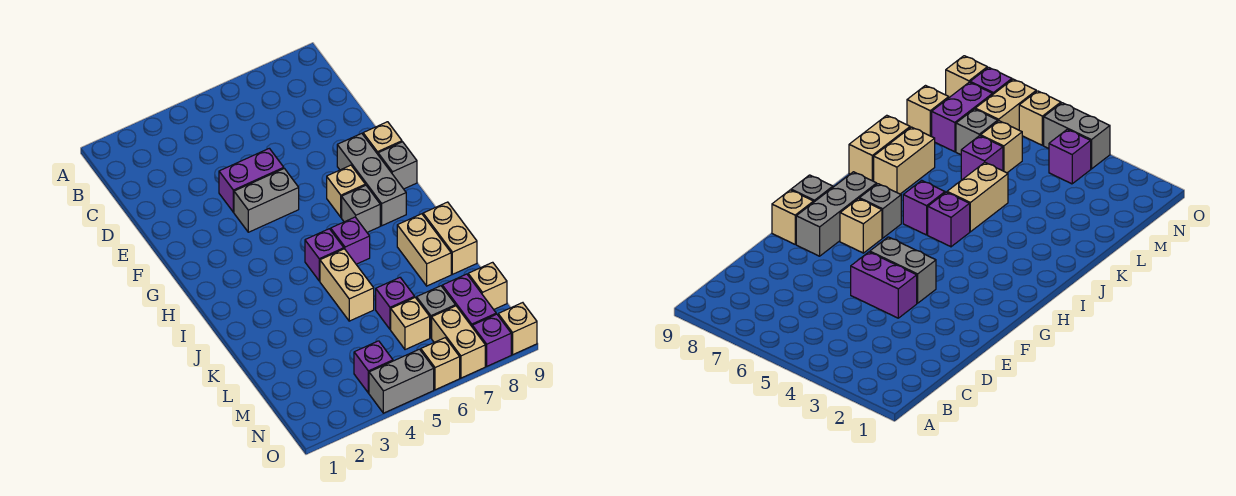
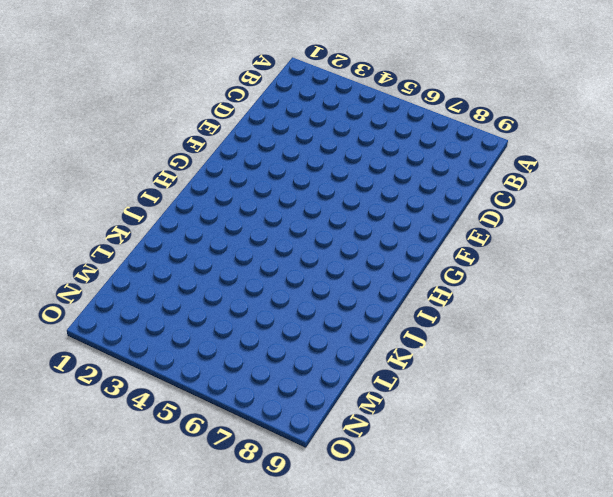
none -> purple 1x2 brick [219,148,284,212]
none -> grey 1x2 brick [234,168,299,232]
none -> grey 1x3 brick [337,133,406,226]

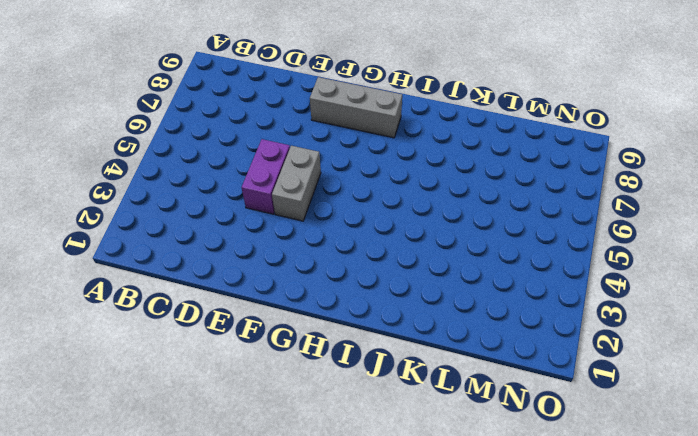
none -> tan 1x1 brick [363,122,402,154]
none -> tan 1x1 brick [327,165,365,217]
none -> grey 1x1 brick [378,142,417,189]

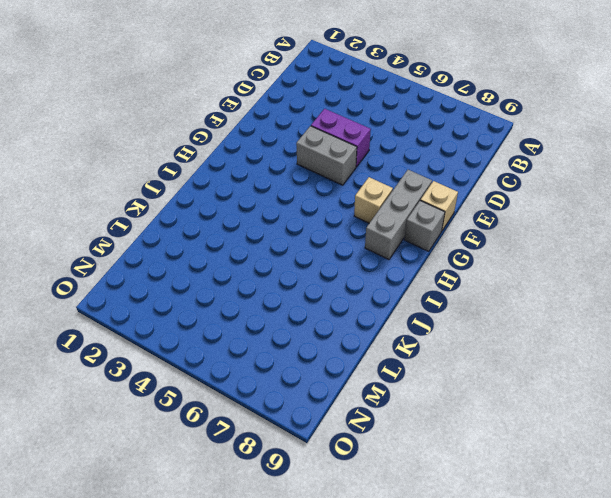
none -> grey 1x1 brick [342,185,380,232]
none -> purple 1x1 brick [305,229,344,281]
none -> purple 1x1 brick [331,217,370,264]

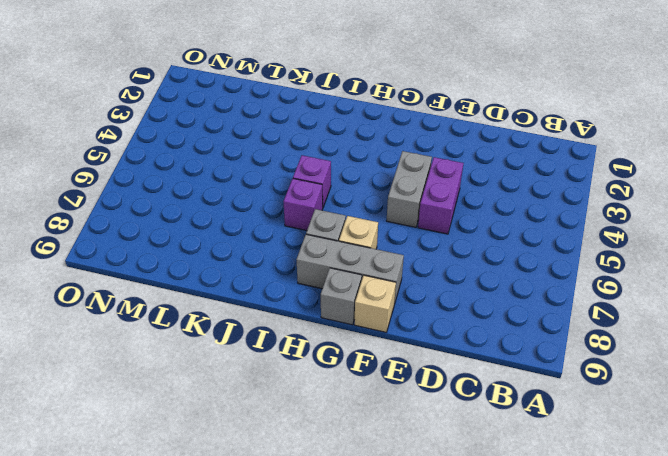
none -> tan 1x2 brick [320,249,374,321]
none -> tan 1x2 brick [397,214,451,286]
none -> tan 1x2 brick [423,202,477,274]

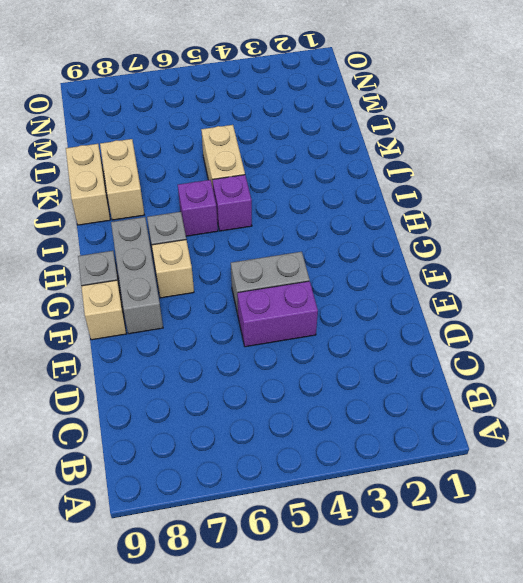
none -> purple 1x1 brick [376,278,415,330]
none -> tan 1x1 brick [391,298,430,350]
none -> grey 1x1 brick [417,286,455,338]

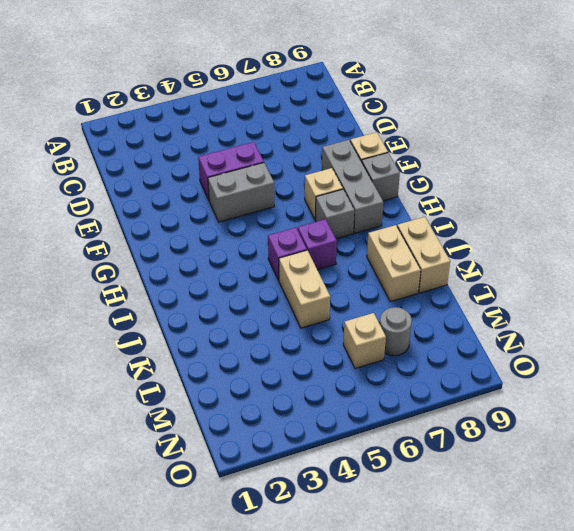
grey 1x1 round brick [380,307,412,356] -> grey 1x1 brick [417,286,455,338]
none -> purple 1x1 brick [376,278,415,330]
none -> purple 1x2 brick [442,274,496,326]
none -> tan 1x1 brick [468,262,507,309]

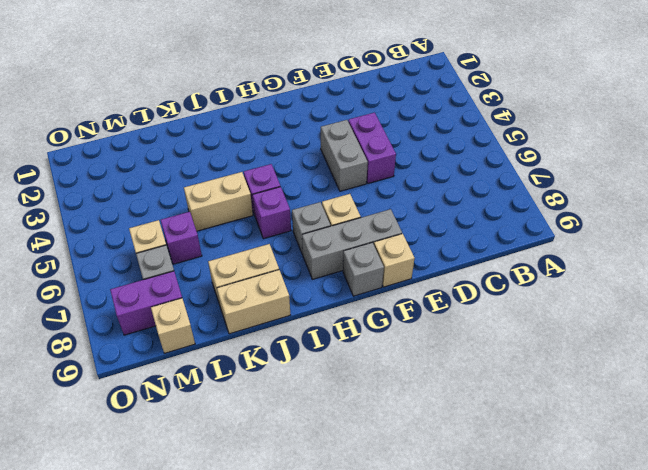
none -> purple 1x1 brick [354,341,393,393]
none -> tan 1x2 brick [432,306,485,378]
none -> grey 1x2 brick [369,349,434,413]

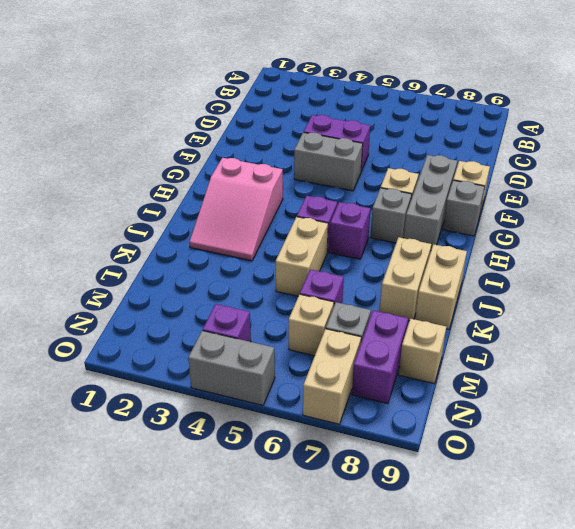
pink 2x3 slope [189,158,283,261] -> none
none -> tan 1x1 brick [421,338,460,390]
none -> purple 1x1 brick [472,314,511,366]
none -> tan 1x1 brick [498,303,537,355]

